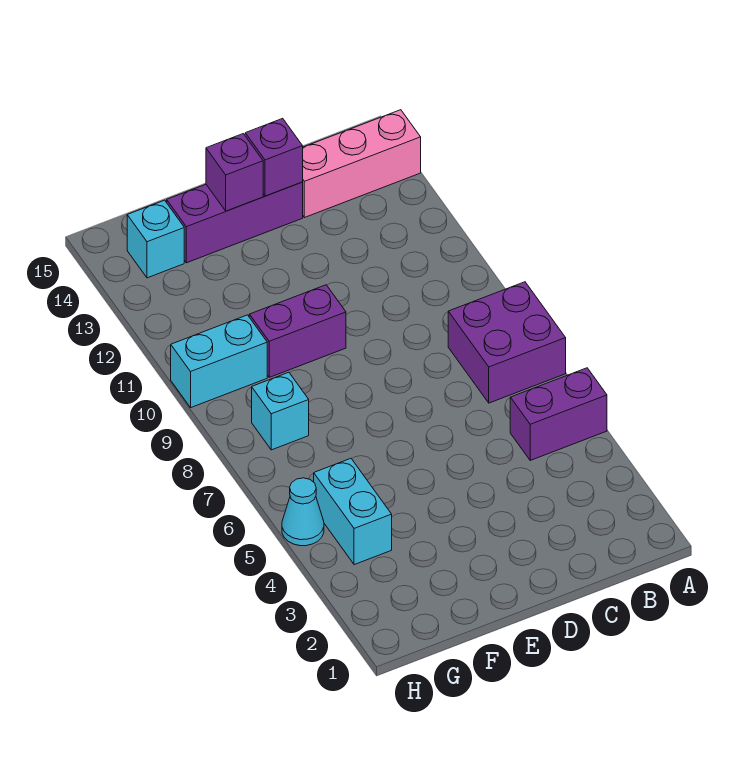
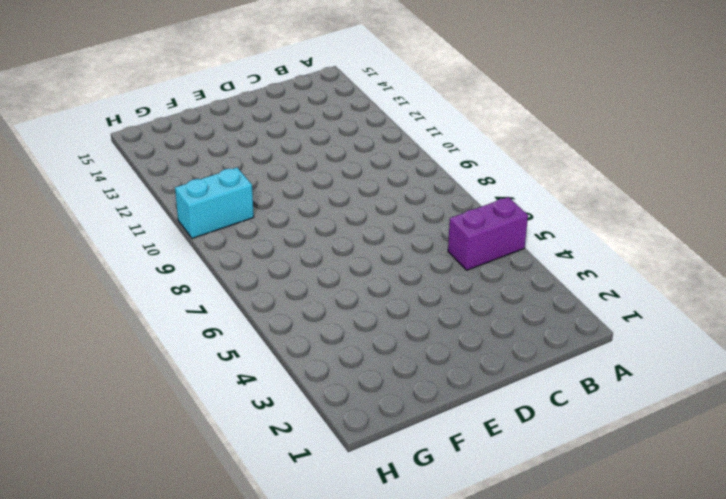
none -> purple 2x2 brick [448,282,566,403]
none -> pink 1x3 brick [303,110,421,218]
none -> purple 1x3 brick [167,182,303,263]

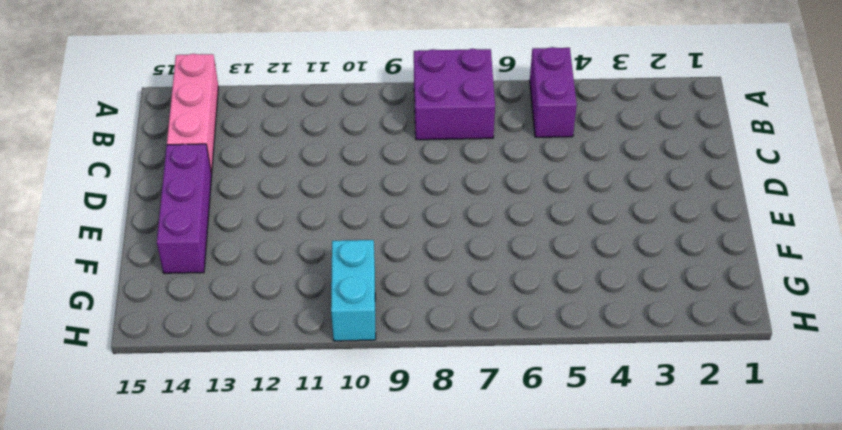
none -> purple 1x2 brick [249,285,346,377]
none -> cyan 1x2 brick [314,458,392,565]
none -> cyan 1x1 brick [252,372,309,450]

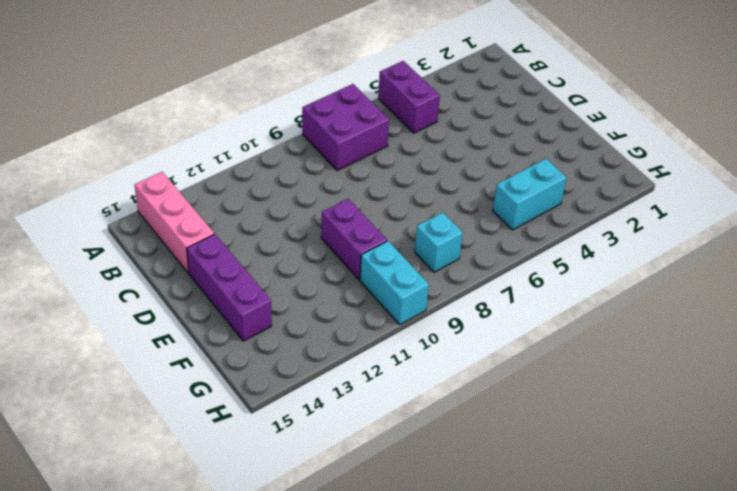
none -> cyan 1x1 brick [127,200,184,278]
none -> cyan 1x1 cone [282,478,324,546]
none -> purple 1x1 brick [245,118,303,196]

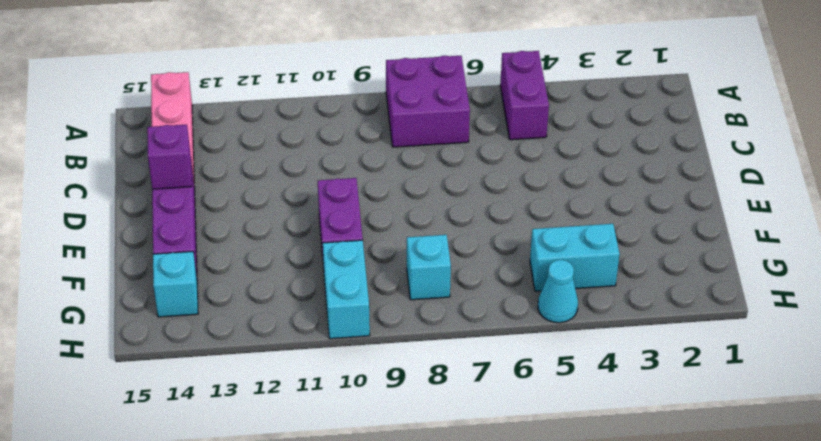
none -> purple 1x1 brick [206,134,263,211]

